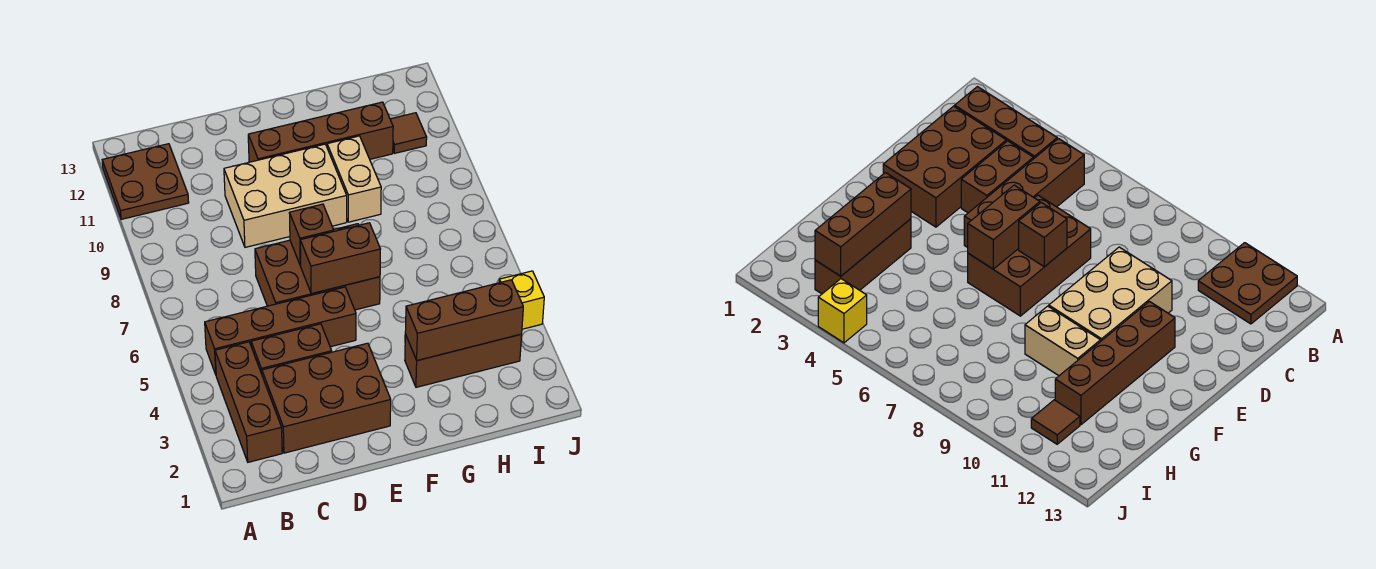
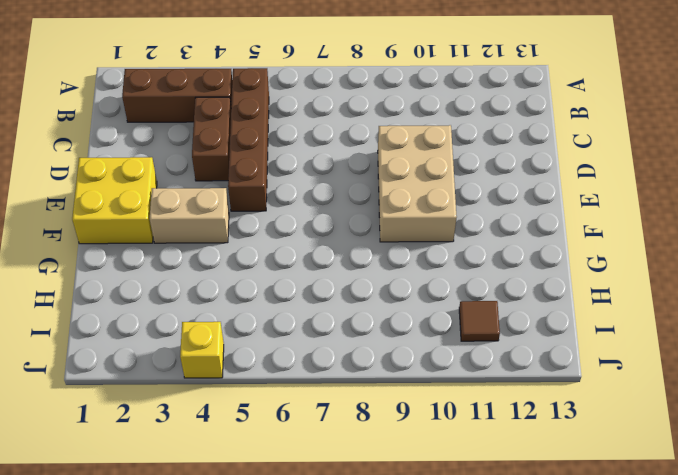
yellow 2x2 brick [72,157,157,244] -> brown 2x3 brick [262,343,391,453]
tan 1x2 brick [150,188,229,243] -> tan 1x2 brick moved to [327,136,381,222]
none -> brown 2x2 plate [102,144,189,219]
none -> brown 2x3 brick [255,224,380,310]
none -> brown 1x4 brick [248,102,393,162]

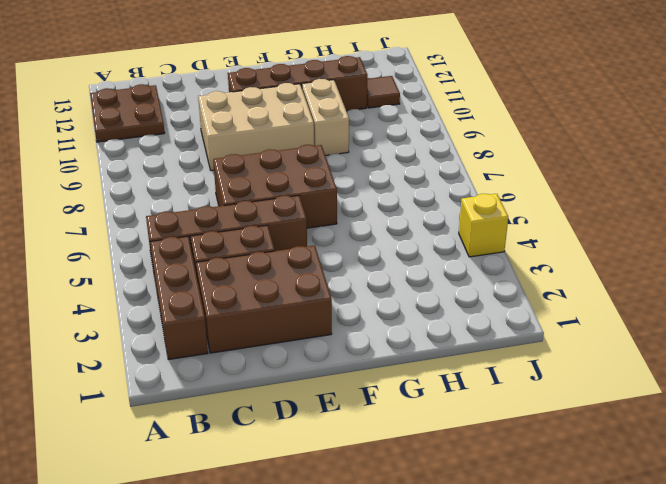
none -> brown 1x3 brick [405,334,522,387]
none -> brown 1x2 brick [300,223,380,294]
none -> brown 1x1 brick [289,204,334,266]

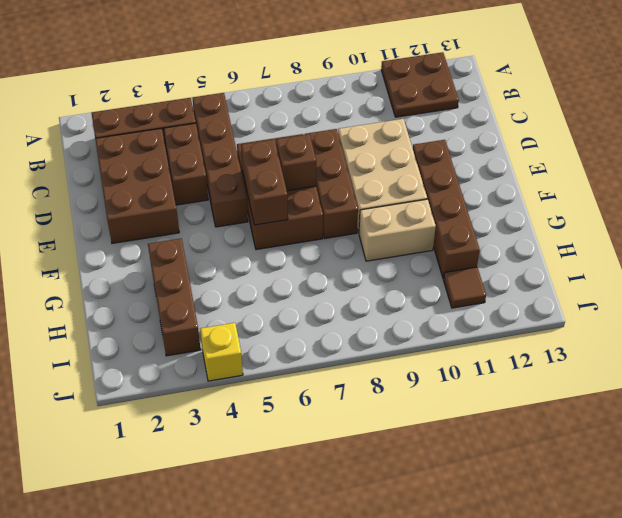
brown 1x3 brick [305,129,358,238] -> brown 1x3 brick moved to [405,280,523,360]

